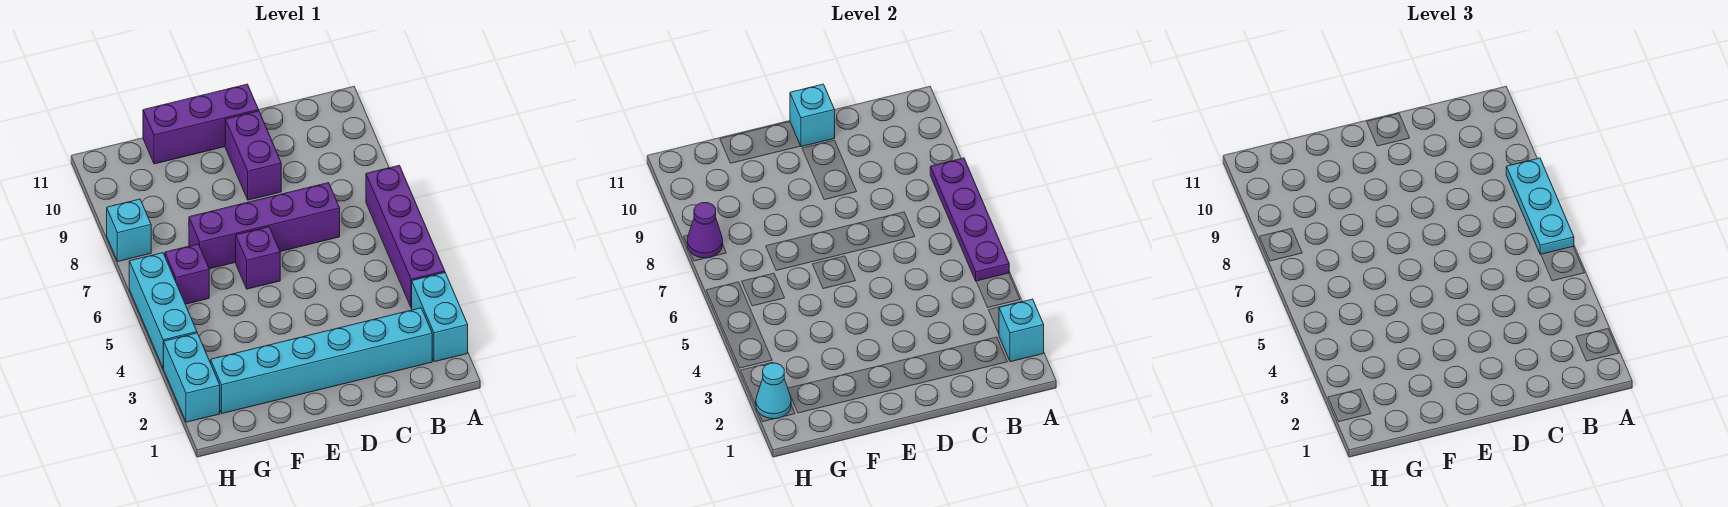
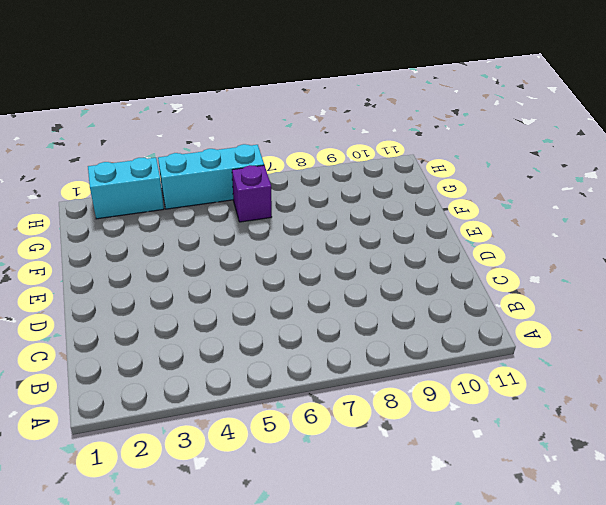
none -> cyan 1x2 brick [412,273,468,362]
none -> purple 1x4 brick [366,165,445,308]
none -> cyan 1x6 brick [211,308,432,413]

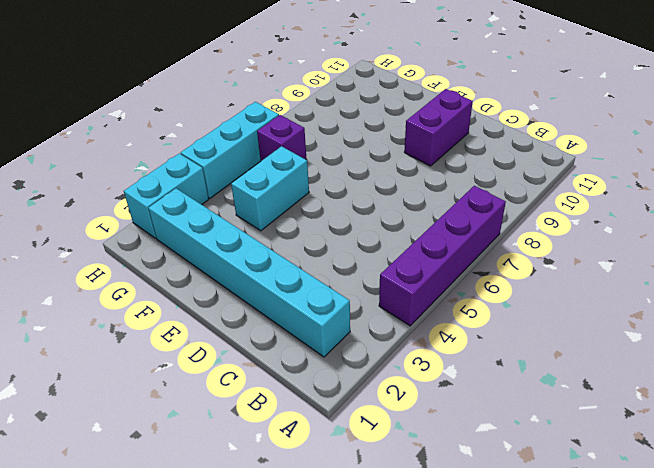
cyan 1x2 brick [231,146,309,231] -> cyan 1x2 brick moved to [412,273,468,362]
none -> purple 1x4 brick [189,183,340,269]
none -> purple 1x3 brick [143,84,259,164]
none -> purple 1x1 brick [236,227,280,289]

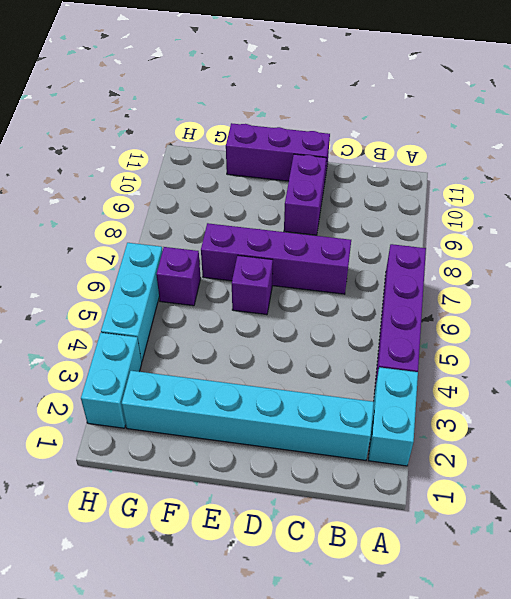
none -> cyan 1x1 brick [107,199,151,261]
none -> cyan 1x1 brick [999,299,1044,362]
none -> purple 1x4 plate [930,158,1009,281]

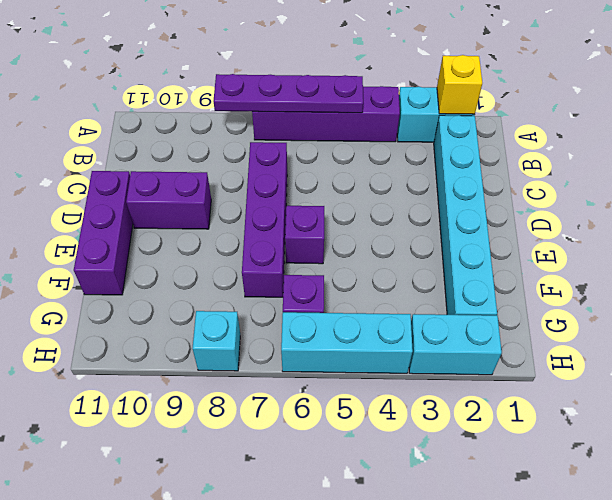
yellow 1x1 brick [437,55,482,114] -> cyan 1x1 brick [999,299,1044,362]
none -> cyan 1x1 brick [790,84,835,147]
none -> cyan 1x1 cone [756,363,791,419]
none -> purple 1x1 cone [687,203,723,258]

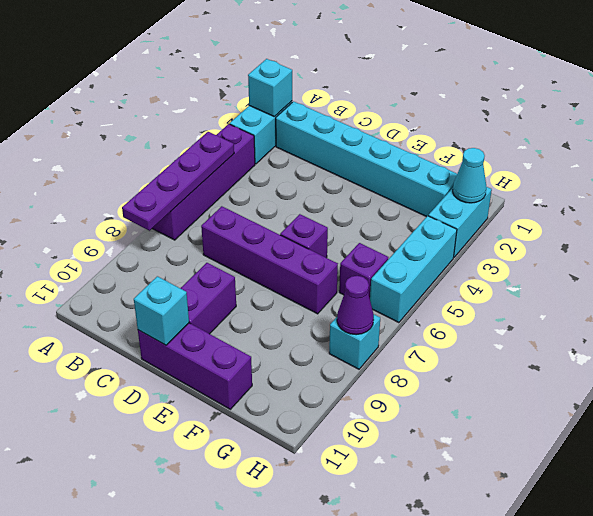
none -> cyan 1x3 plate [1506,158,1574,254]

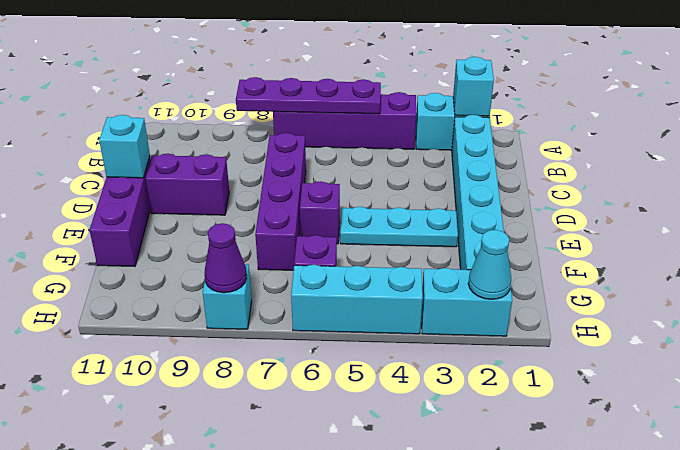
cyan 1x3 plate [340,207,458,247] -> cyan 1x3 plate moved to [1506,158,1574,254]

